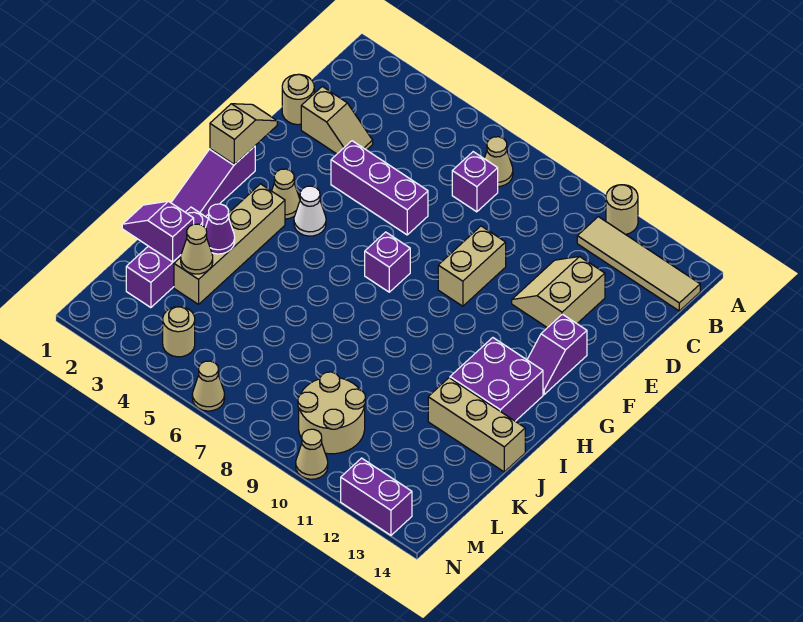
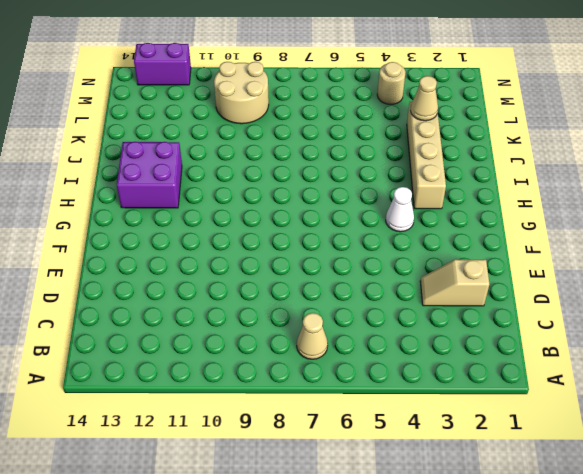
none -> tan 1x1 round brick [606,185,638,235]
none -> tan 1x4 tile [577,217,700,311]
none -> purple 1x1 brick [452,152,498,212]

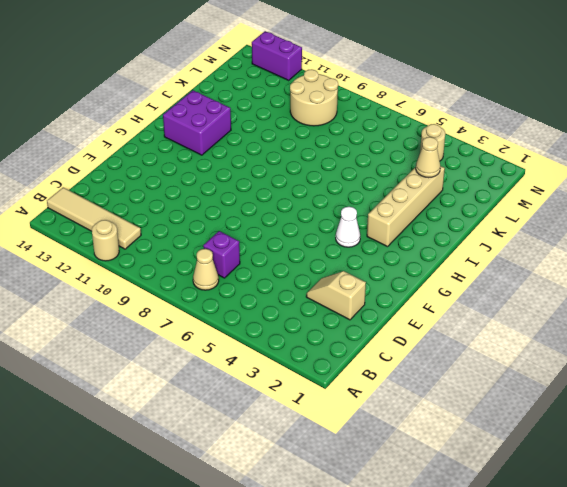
none -> tan 1x1 round brick [282,74,314,125]
none -> tan 2x2 slope [512,257,605,328]
none -> purple 1x3 brick [331,141,428,235]

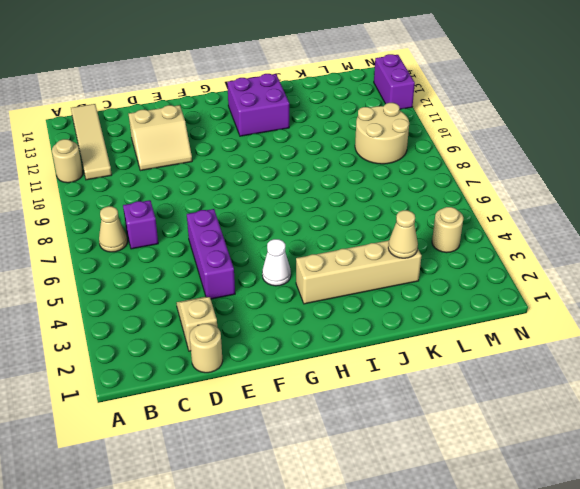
none -> tan 1x2 brick [438,226,506,306]
none -> purple 1x2 slope [527,314,587,394]
none -> purple 1x3 slope [171,146,255,217]

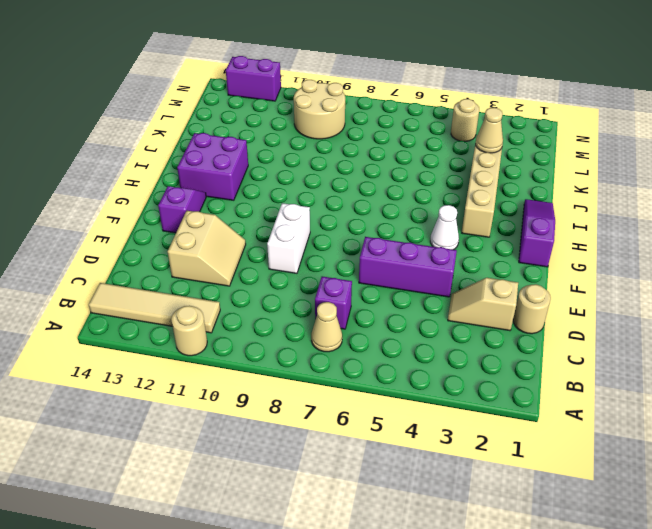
white 1x2 brick [267,203,310,273] -> tan 1x2 brick [438,226,506,306]
none -> tan 1x1 cone [272,169,300,219]
none -> purple 1x1 brick [365,232,410,292]
none -> purple 1x3 brick [126,207,208,308]

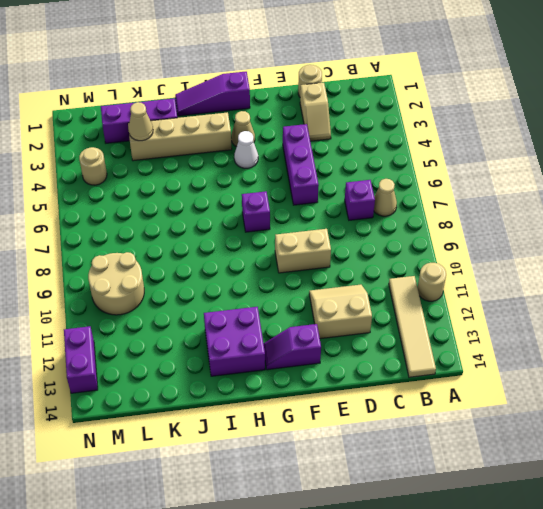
none -> tan 1x3 brick [428,378,525,472]
none -> tan 1x1 cone [192,361,225,411]
none -> tan 1x1 cone [296,429,328,479]

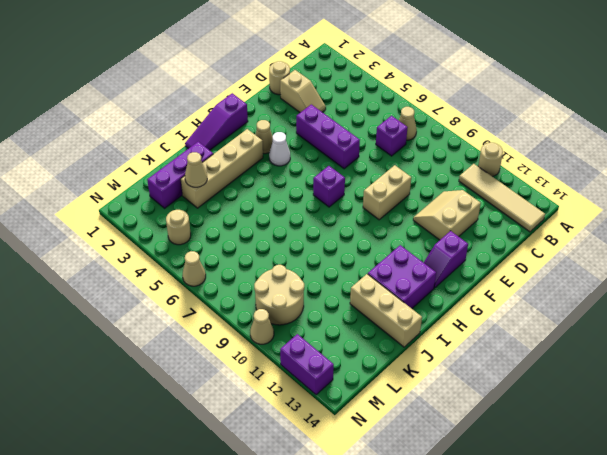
none -> tan 1x2 slope [210,104,277,164]
none -> purple 1x1 cone [205,204,235,254]
none -> purple 1x2 slope [122,201,194,262]

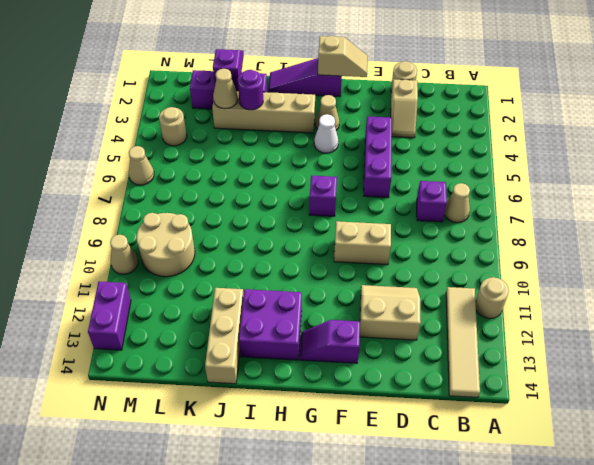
purple 1x1 round brick [238,70,263,110] -> purple 1x1 cone [205,204,235,254]

